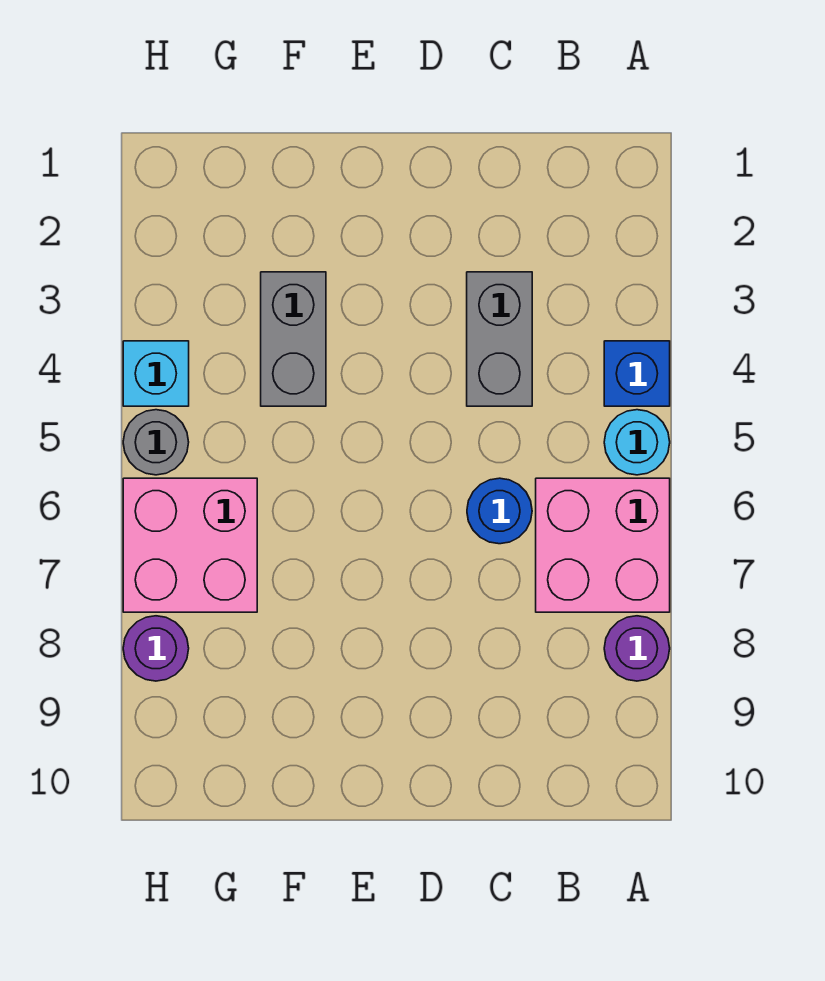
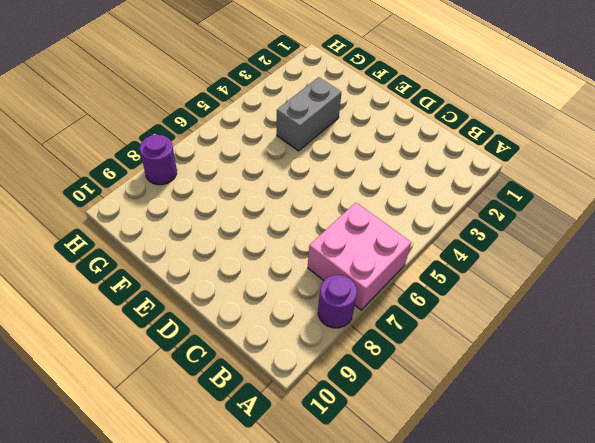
none -> blue 1x1 brick [604,341,670,406]
none -> cyan 1x1 round brick [604,410,670,475]

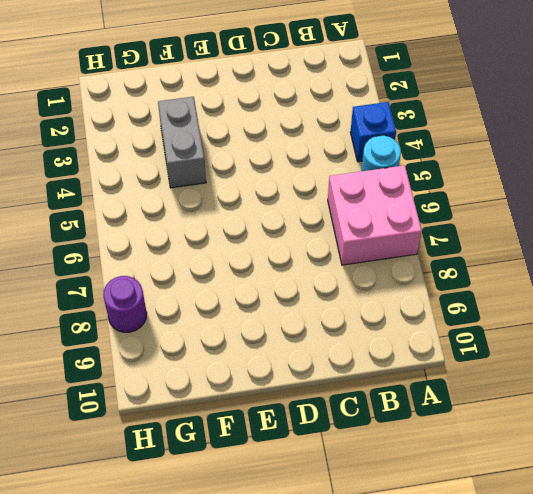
none -> purple 1x1 round brick [604,616,670,681]
none -> grey 1x2 brick [467,272,532,406]

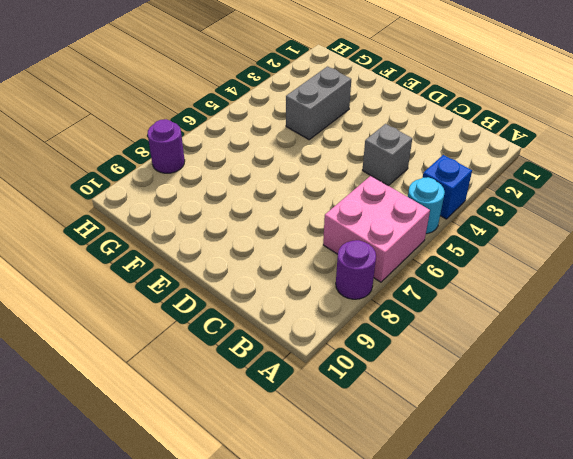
grey 1x1 brick [362,124,412,186] -> grey 1x2 brick [467,272,532,406]
none -> blue 1x1 round brick [467,478,532,544]
none -> pink 2x2 brick [123,478,257,612]

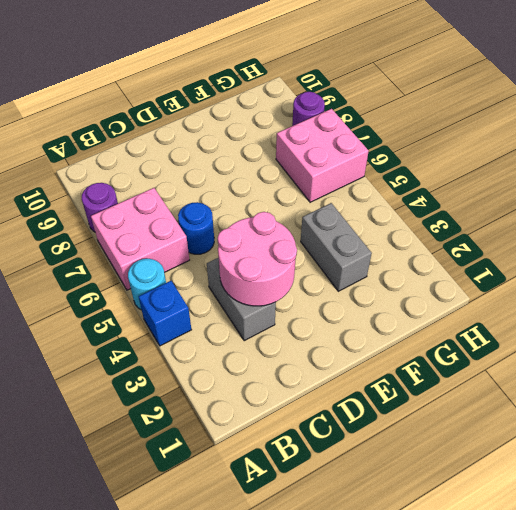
pink 2x2 round brick [218,212,297,306] -> none
none -> cyan 1x1 brick [123,341,189,406]
none -> grey 1x1 round brick [123,410,189,475]

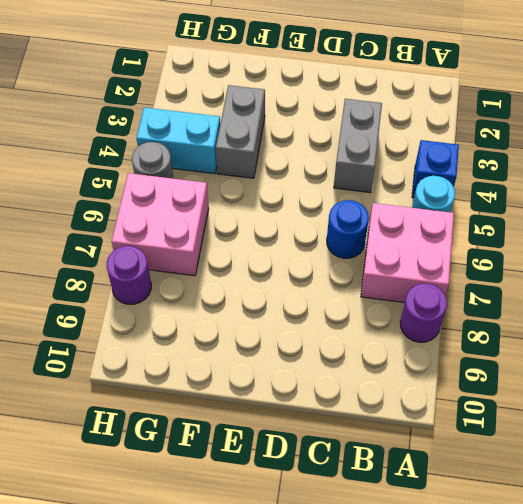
cyan 1x2 brick [136,108,220,174] -> cyan 1x1 brick [123,341,189,406]

